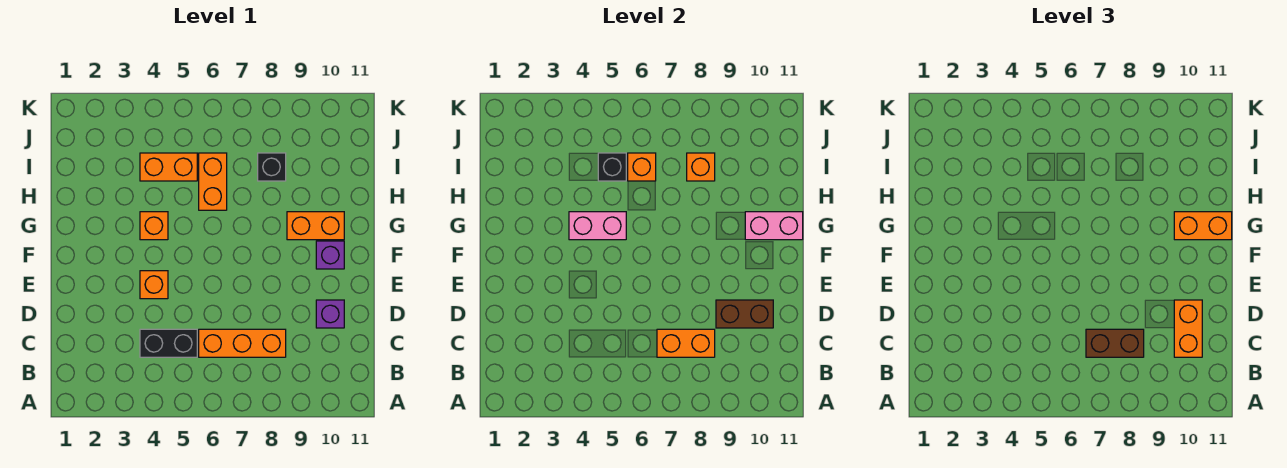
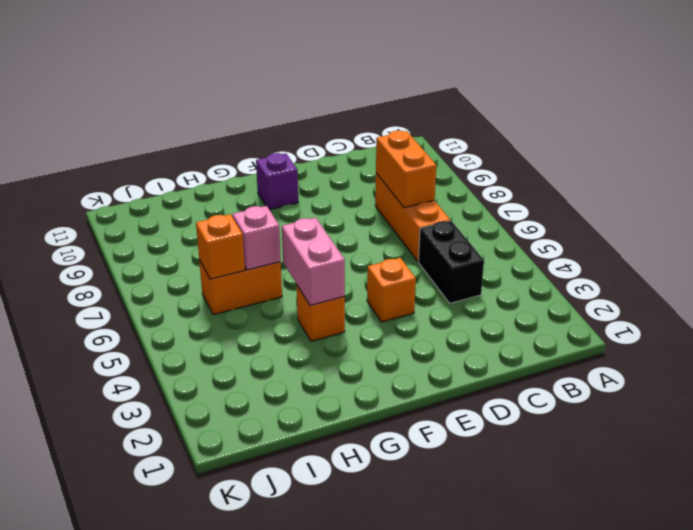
pink 1x1 brick [233,206,281,270] -> none
none -> purple 1x1 brick [316,300,344,328]
none -> orange 1x2 brick [287,212,344,240]
none -> orange 1x2 brick [140,153,197,181]

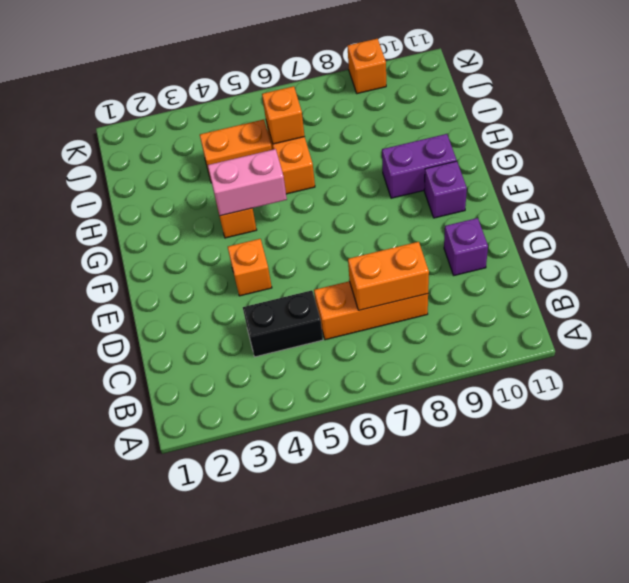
purple 1x2 brick [382,134,457,198] -> orange 1x2 brick [287,212,344,240]
orange 1x1 brick [347,39,386,94] -> orange 1x1 brick moved to [687,153,715,181]
none -> black 1x1 brick [258,153,286,181]
none -> brown 1x2 brick [716,300,773,328]
none -> pink 1x2 brick [745,212,803,240]

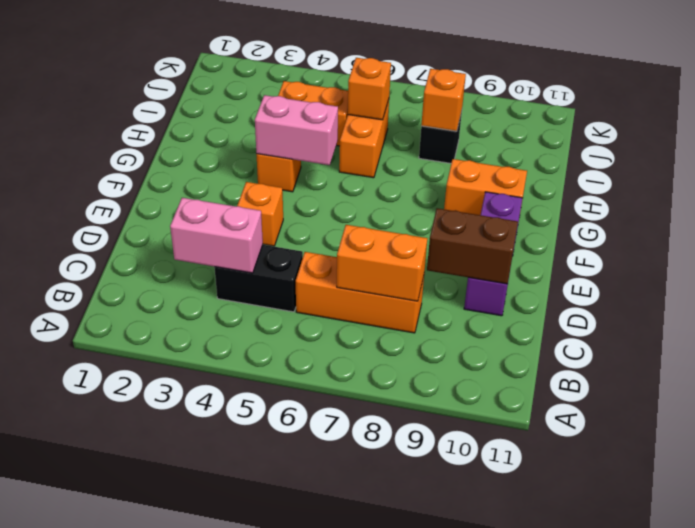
pink 1x2 brick [170,198,263,273] -> pink 1x2 brick moved to [745,212,803,240]
none -> black 1x1 brick [598,153,626,181]
none -> brown 1x2 brick [1086,329,1144,357]
none -> orange 1x2 brick [1174,300,1202,357]

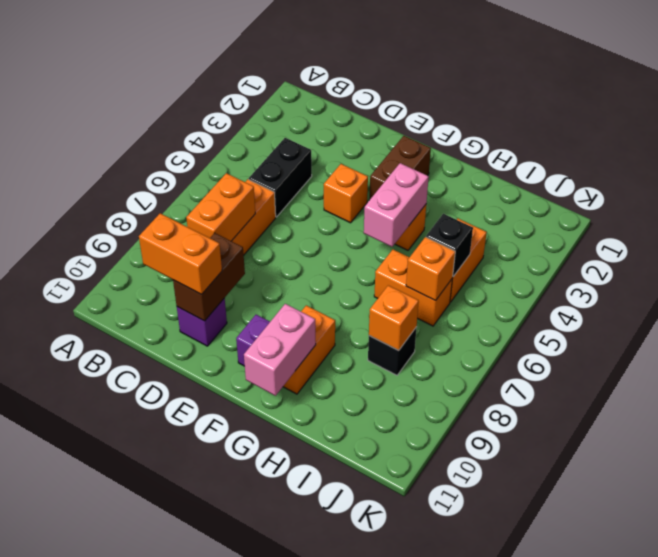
brown 1x2 brick [369,136,431,200] -> brown 1x2 brick moved to [1086,329,1144,357]
none -> orange 1x2 brick [1174,212,1232,240]

